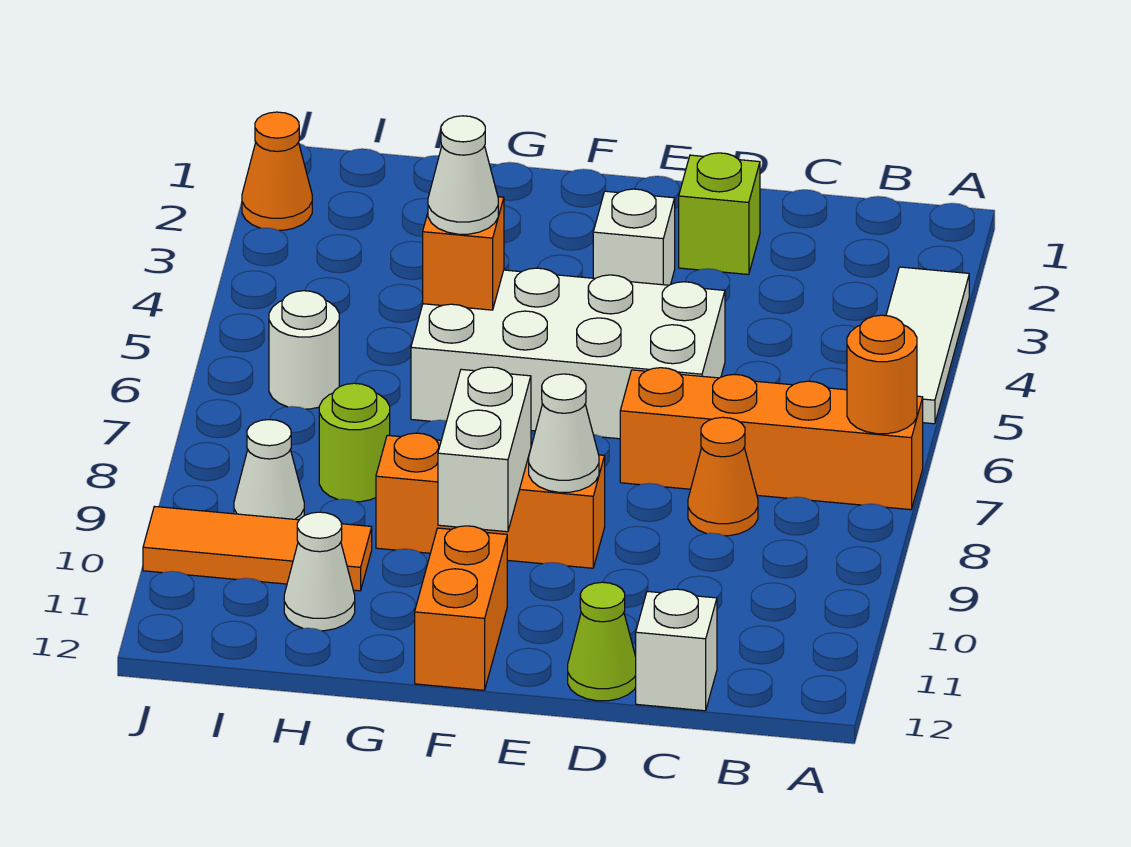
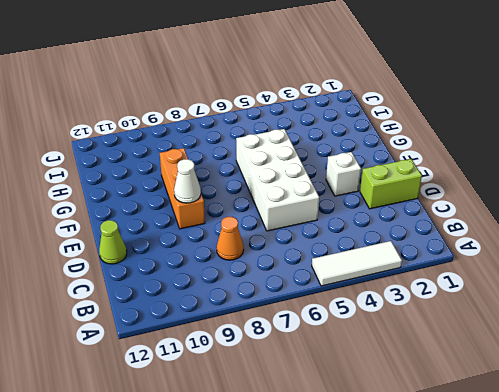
lime 1x2 brick [360,159,422,209] -> lime 1x1 brick [679,153,760,275]
none -> orange 1x4 brick [620,368,923,510]
none -> white 1x1 brick [636,589,717,711]
none -> orange 1x2 brick [415,526,507,690]

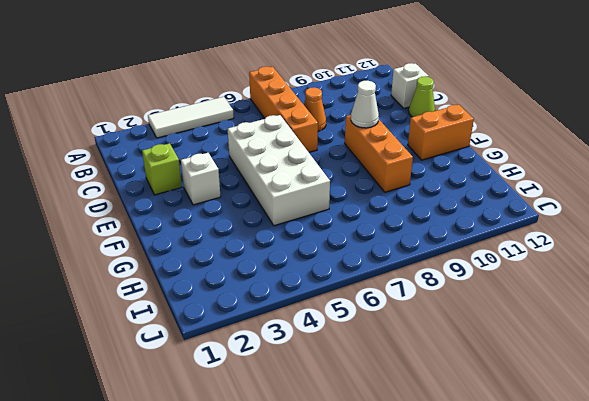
none -> lime 1x1 round brick [319,383,390,502]
none -> orange 1x3 tile [143,506,372,591]
none -> white 1x1 cone [284,512,355,631]

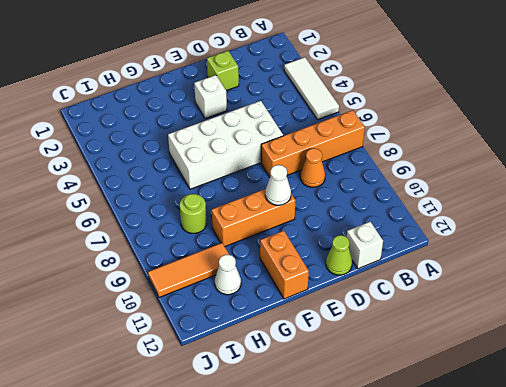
none -> white 1x1 round brick [269,291,339,409]
none -> white 1x1 cone [234,420,304,520]
none -> orange 1x1 cone [242,112,312,230]

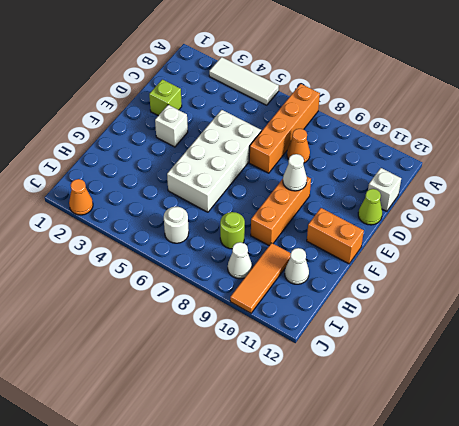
none -> orange 1x1 round brick [847,315,917,434]
none -> white 1x2 brick [438,367,531,532]
none -> orange 1x1 brick [423,197,504,310]

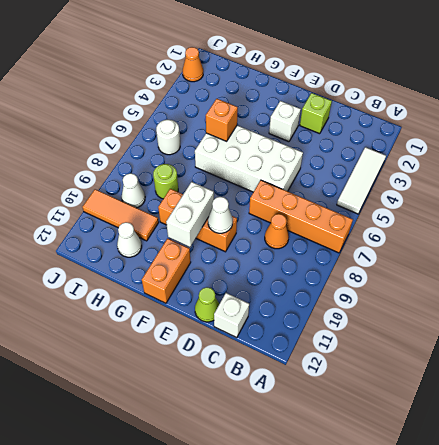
none -> orange 1x1 round brick [847,315,917,434]
none -> white 1x1 cone [428,116,498,234]

